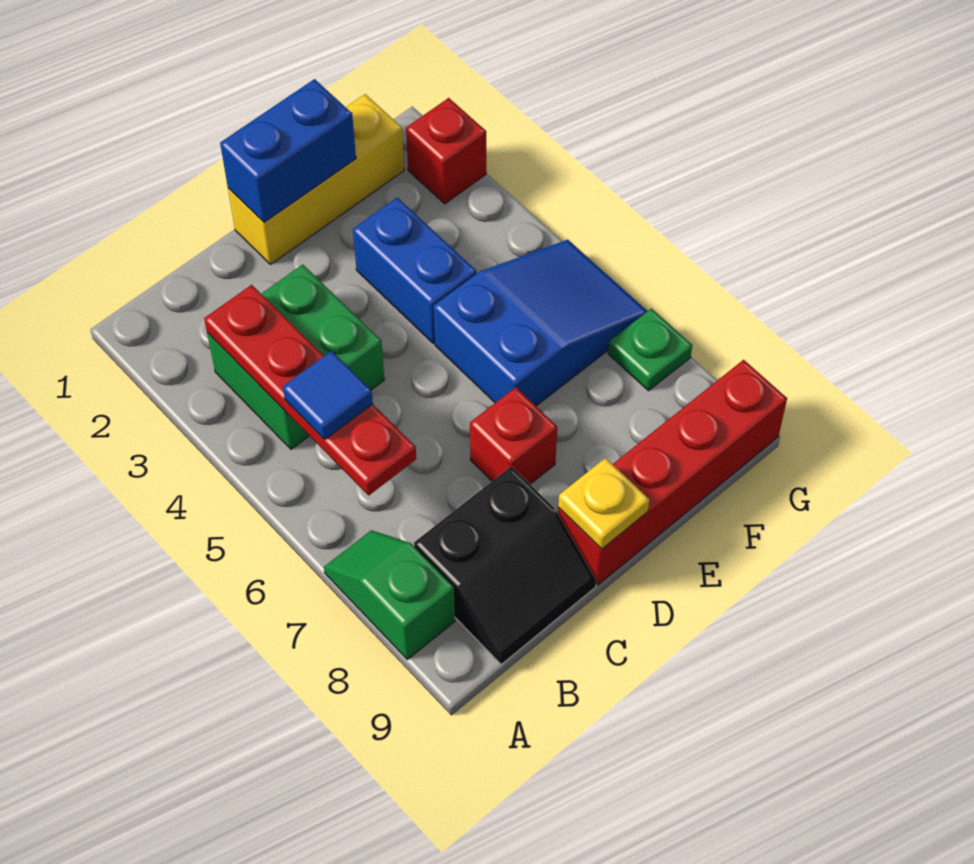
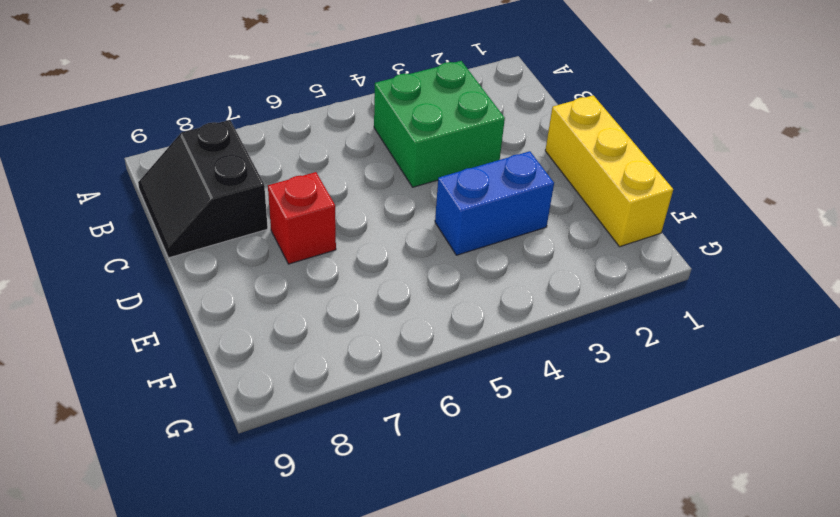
none -> green 1x2 slope [324,530,455,660]
none -> red 1x4 brick [558,360,787,585]
none -> blue 2x3 slope [434,240,647,406]

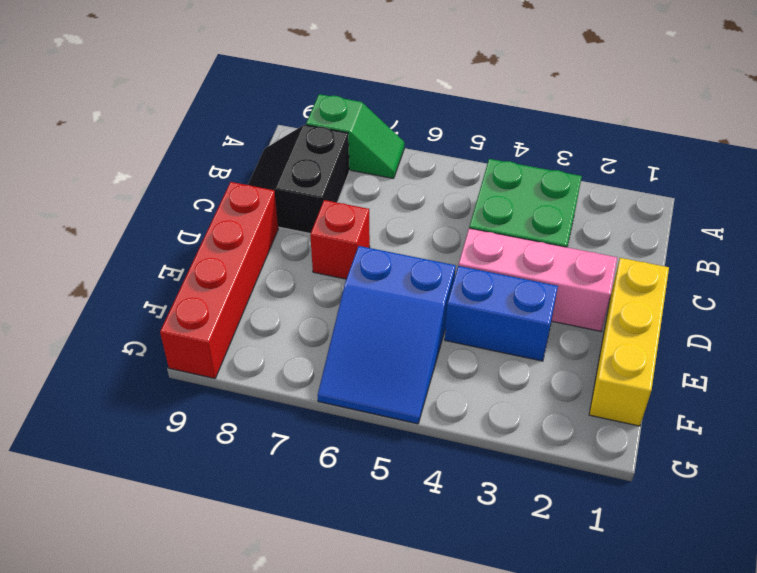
pink 1x3 brick [459,228,617,331] -> none
none -> red 1x1 brick [406,98,486,204]
none -> green 1x1 plate [608,309,692,391]
none -> red 1x4 plate [204,285,416,495]

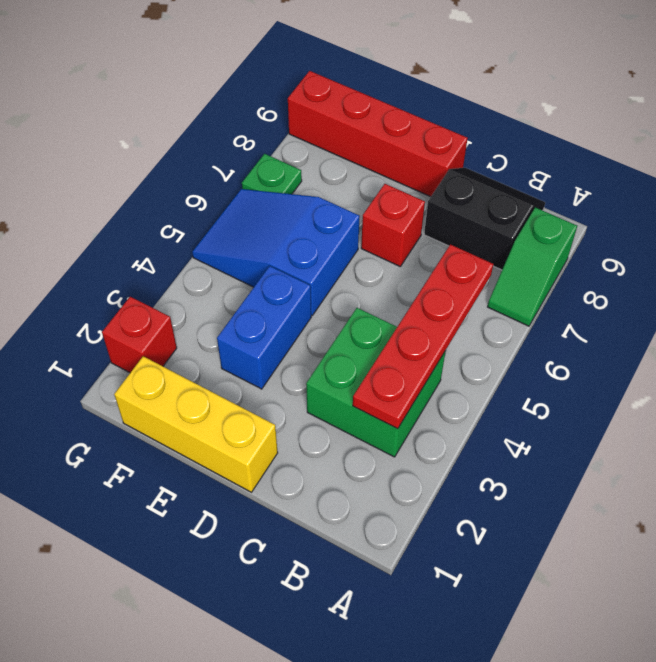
none -> blue 1x2 brick [220,79,356,222]
none -> yellow 1x1 plate [558,458,649,549]
none -> blue 1x1 tile [283,351,373,440]

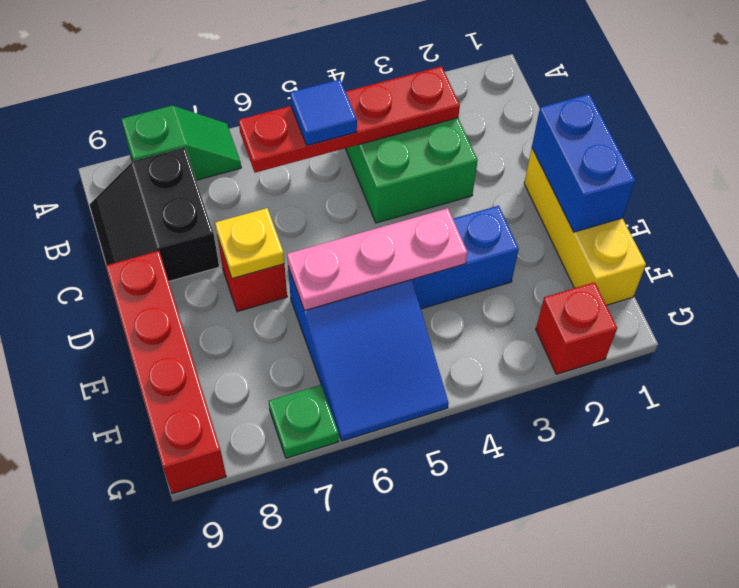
yellow 1x1 plate [215,208,284,279] -> yellow 1x1 plate moved to [558,458,649,549]
pink 1x3 plate [287,208,467,311] -> none

